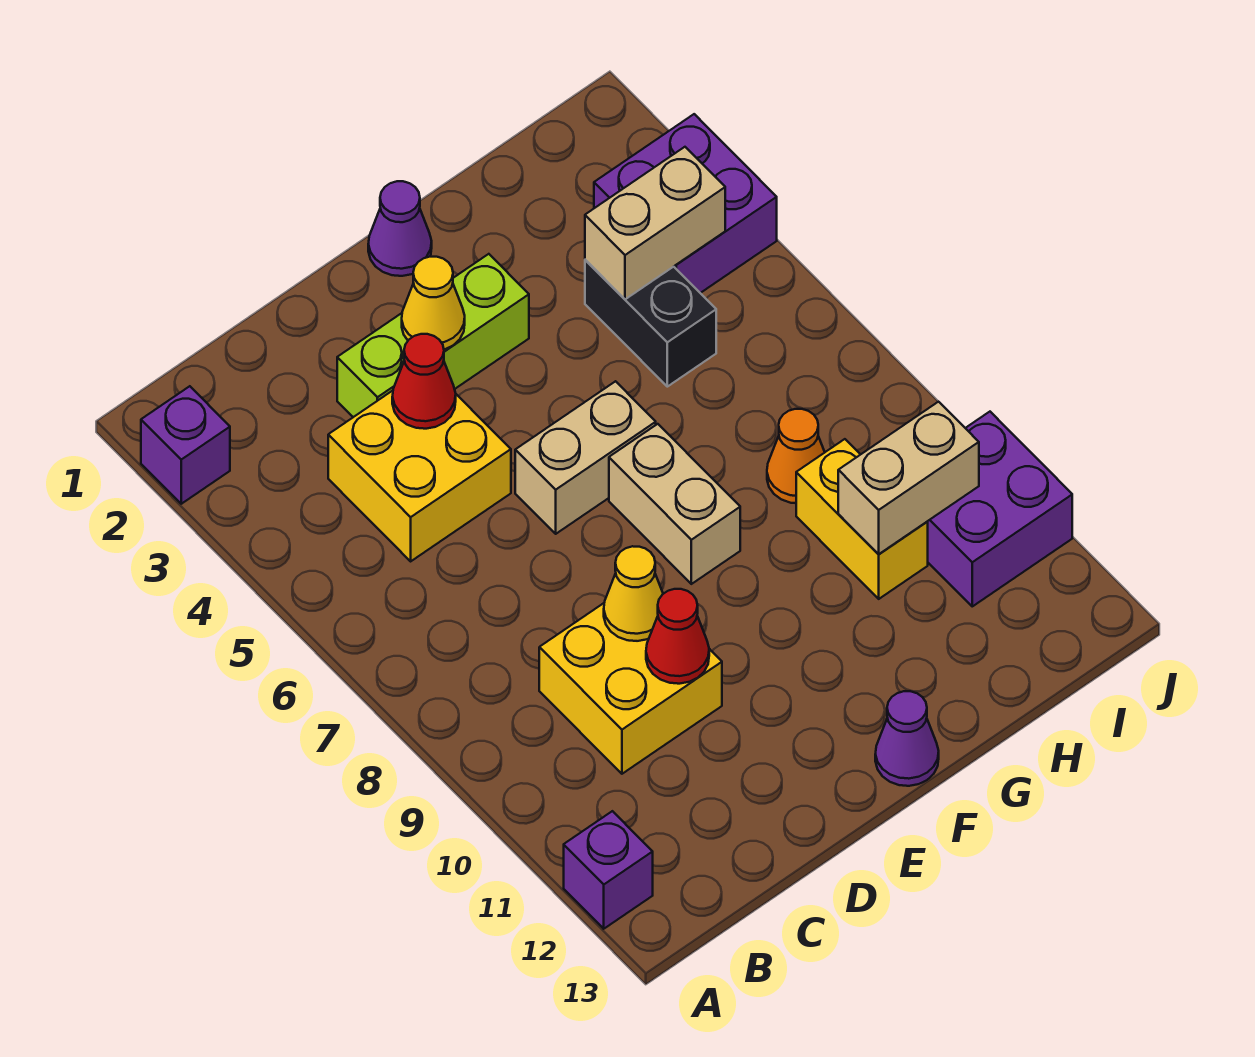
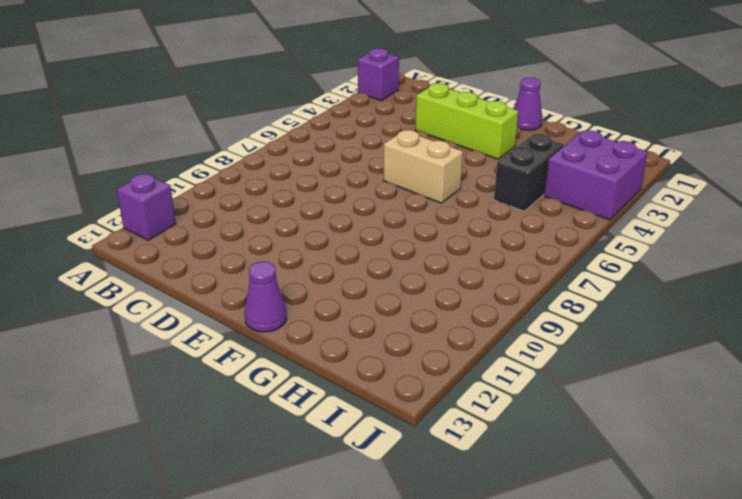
none -> yellow 2x2 brick [328,391,511,561]
none -> yellow 2x2 brick [539,603,722,774]
none -> tan 1x2 brick [609,424,740,584]

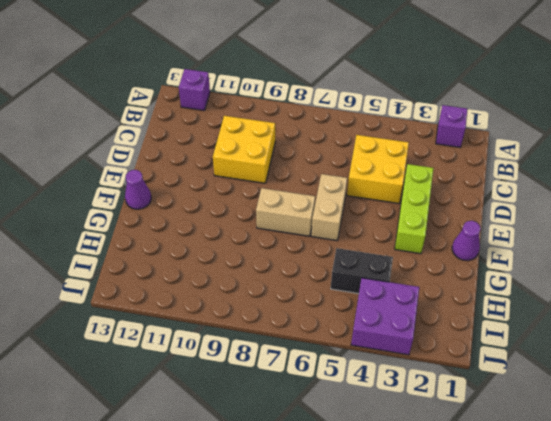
none -> orange 1x1 cone [767,409,825,503]
none -> yellow 1x2 brick [796,439,928,599]
none -> purple 2x2 brick [927,412,1072,606]

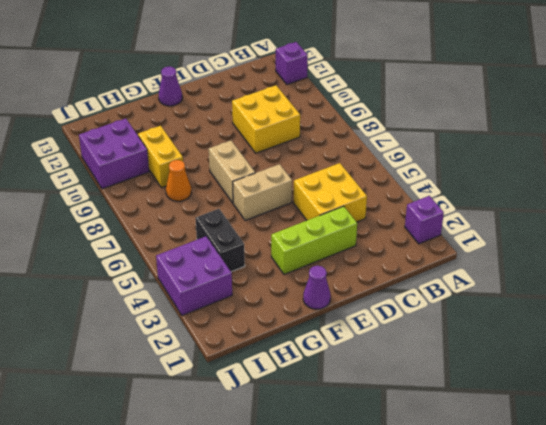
none -> red 1x1 cone [392,334,456,429]
none -> yellow 1x1 cone [604,546,663,641]
none -> red 1x1 cone [646,589,709,684]

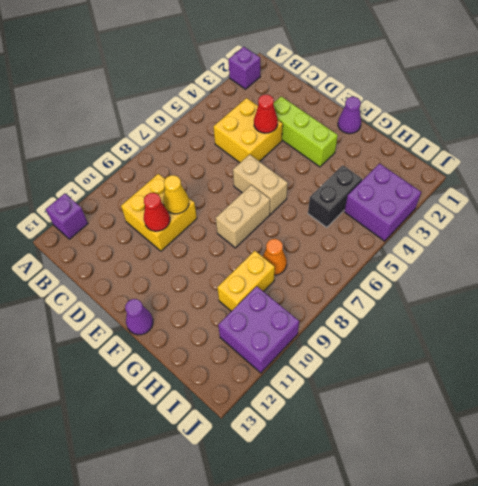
none -> yellow 1x1 cone [402,257,465,350]
none -> tan 1x2 brick [585,147,725,299]
none -> tan 1x2 brick [838,402,979,554]

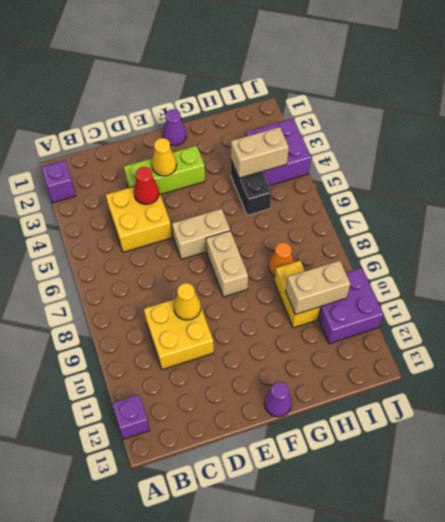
none -> red 1x1 cone [646,589,709,684]

